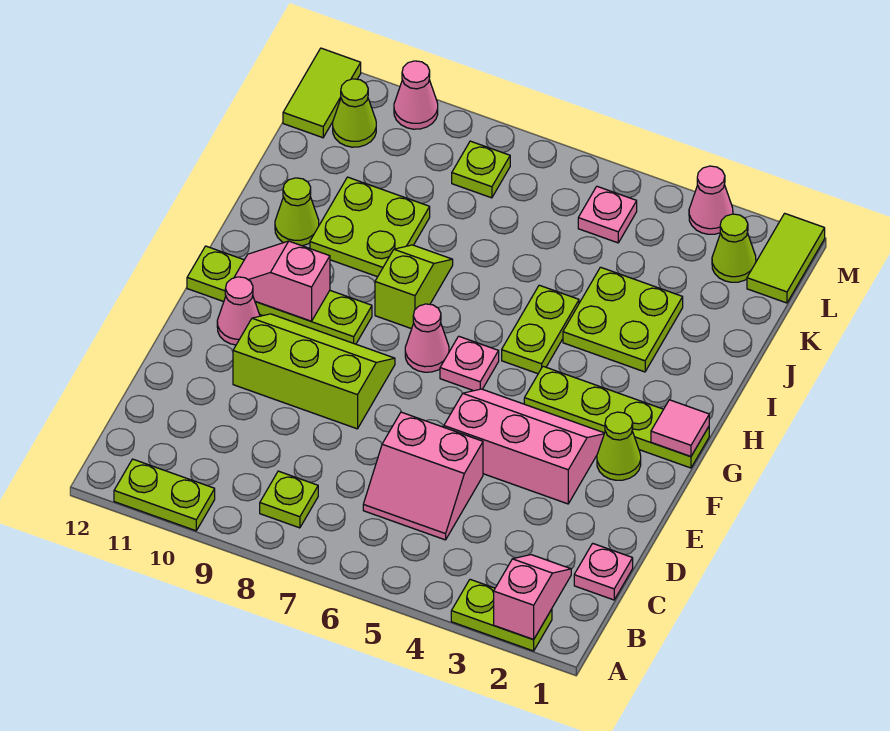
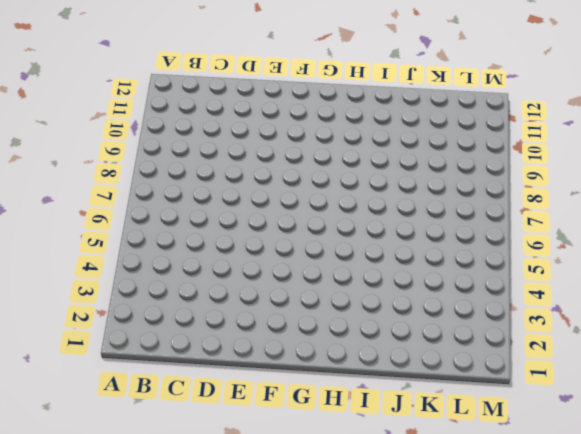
none -> lime 1x2 plate [451,579,552,651]
none -> lime 1x2 plate [114,459,215,531]
none -> lime 1x1 plate [260,471,318,528]

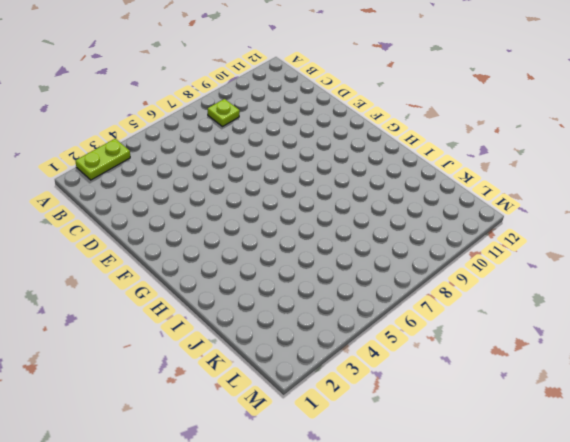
none -> lime 1x2 plate [114,459,215,531]
none -> pink 1x1 plate [574,543,633,600]
none -> pink 2x2 slope [363,412,483,540]

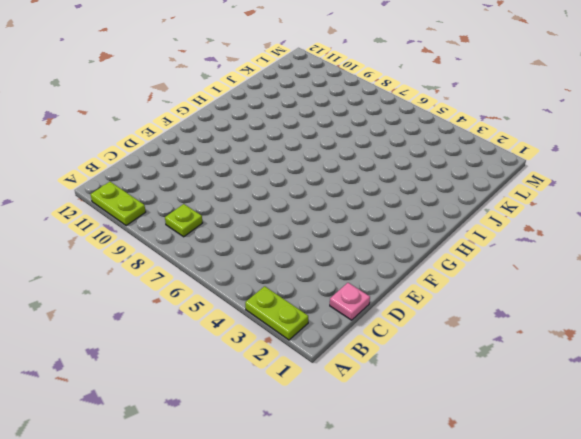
none -> pink 2x2 slope [363,412,483,540]
none -> pink 2x3 slope [444,389,604,504]
none -> lime 2x3 slope [233,314,395,429]

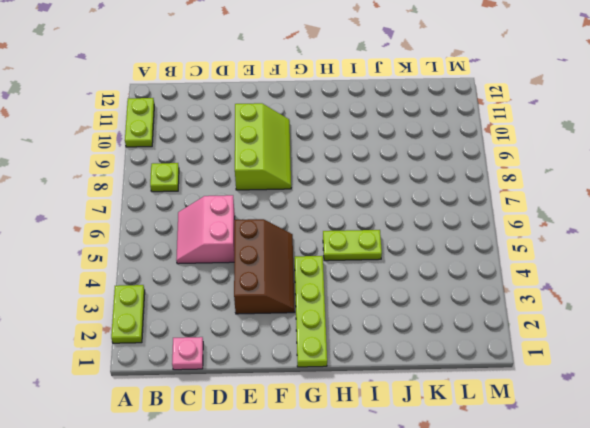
brown 2x3 slope [234,219,295,314] -> pink 2x3 slope [444,389,604,504]
none -> lime 1x1 cone [597,412,641,480]
none -> pink 1x1 cone [217,277,260,345]
none -> pink 1x1 plate [440,336,499,391]

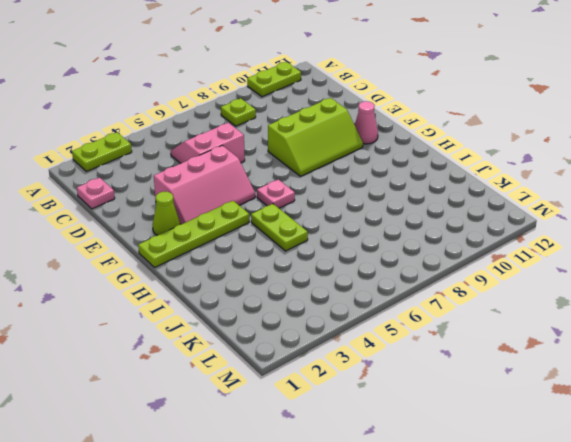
none -> pink 1x1 cone [405,304,449,372]
none -> lime 1x4 plate [187,246,372,344]
none -> lime 1x2 slope [375,245,453,329]

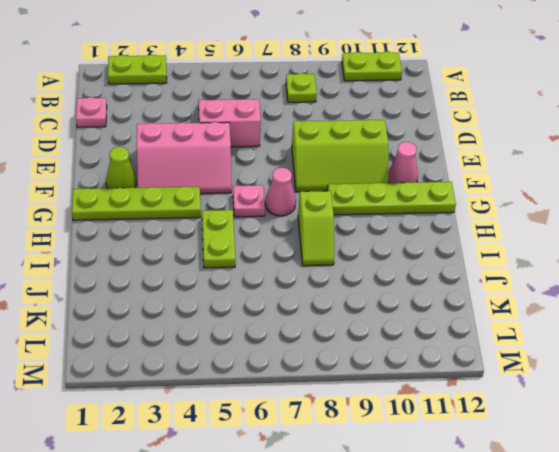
none -> lime 2x2 plate [563,267,683,372]
none -> lime 2x2 plate [310,177,430,277]
none -> lime 1x1 cone [275,178,319,246]

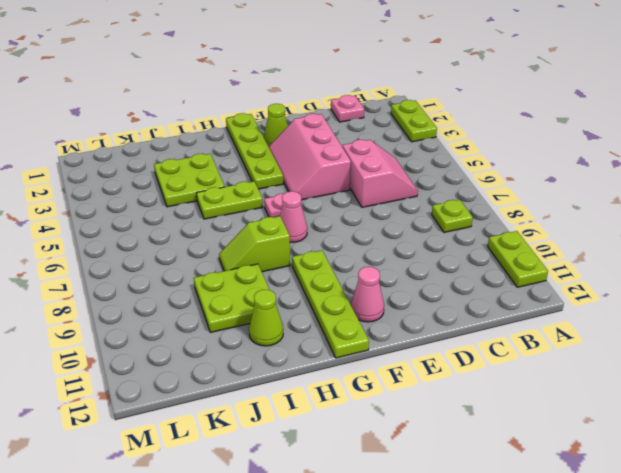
none -> lime 2x3 slope [233,314,395,429]
none -> lime 1x2 tile [747,213,825,303]
none -> lime 1x1 cone [712,214,756,282]

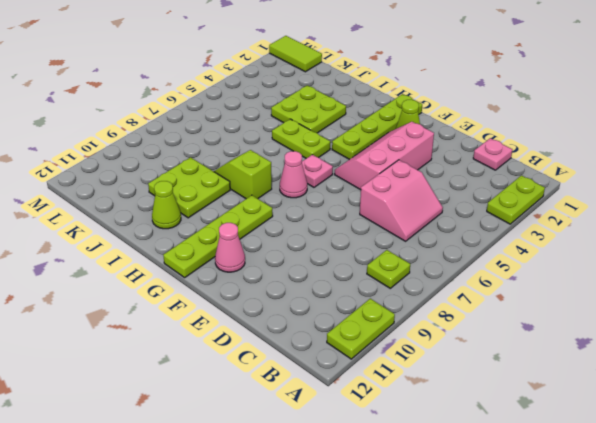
none -> lime 2x3 slope [233,314,395,429]
none -> lime 1x1 cone [712,214,756,282]
none -> pink 1x1 plate [578,186,637,243]

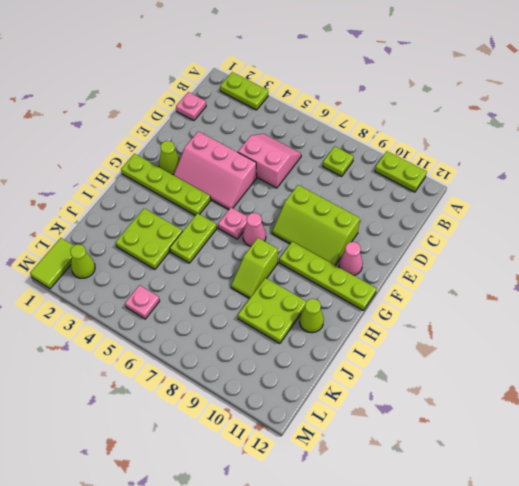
none -> lime 1x1 plate [452,141,510,198]
none -> lime 1x1 cone [333,79,376,147]
none -> lime 1x2 tile [283,48,361,138]

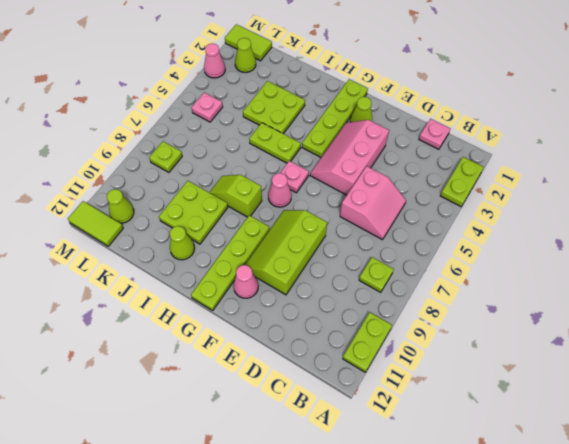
none -> pink 1x1 cone [394,61,438,129]
none -> pink 1x2 slope [494,555,571,640]
none -> pink 1x1 tile [651,400,709,457]

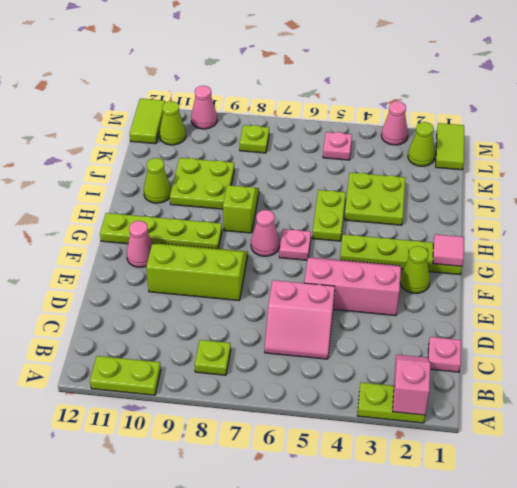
none -> pink 1x2 slope [234,241,330,321]

